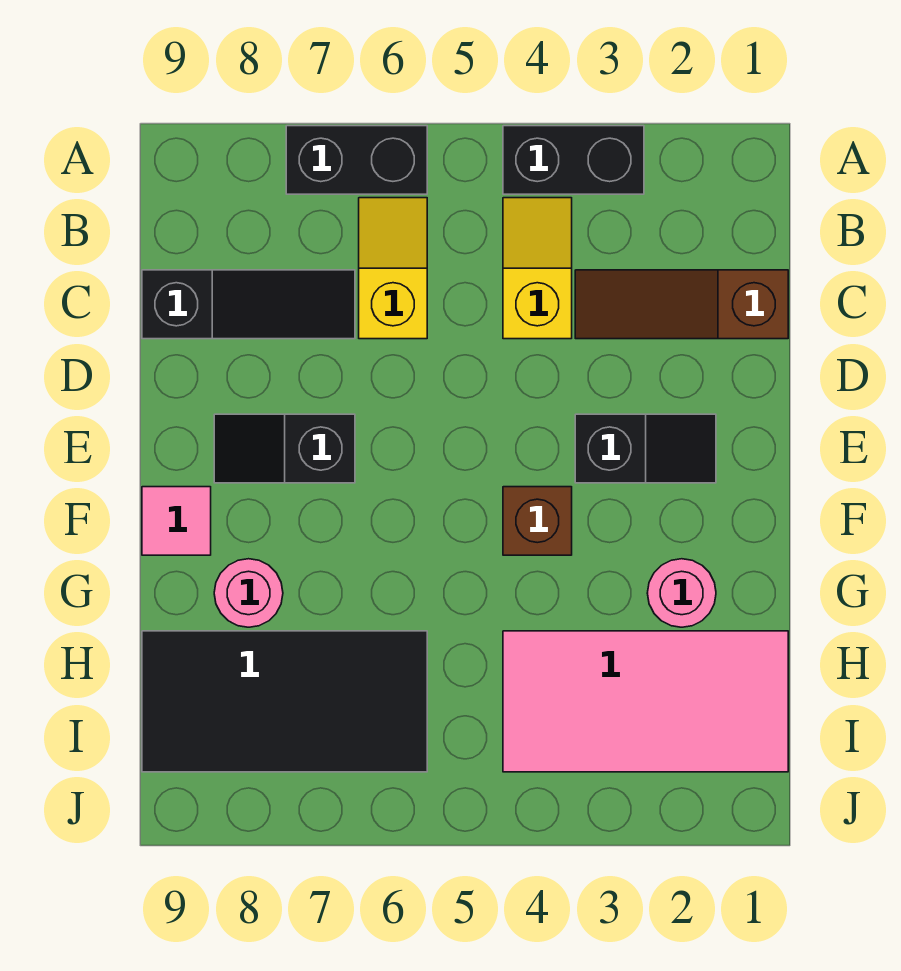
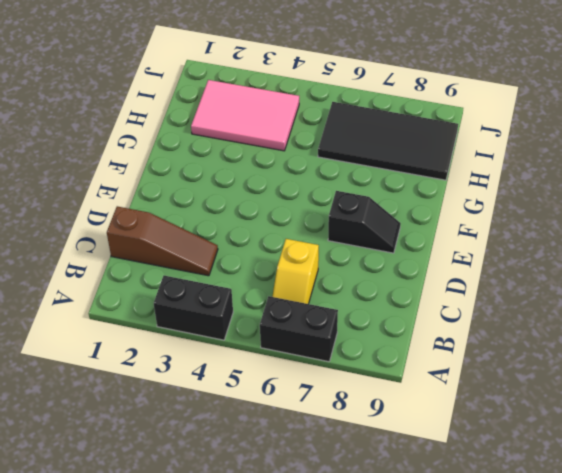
pink 2x3 tile [191,80,299,151] -> pink 2x4 tile [503,631,788,772]
none -> yellow 1x2 slope [503,198,572,339]
none -> black 1x3 slope [142,270,355,339]
none -> black 1x2 slope [575,414,716,483]

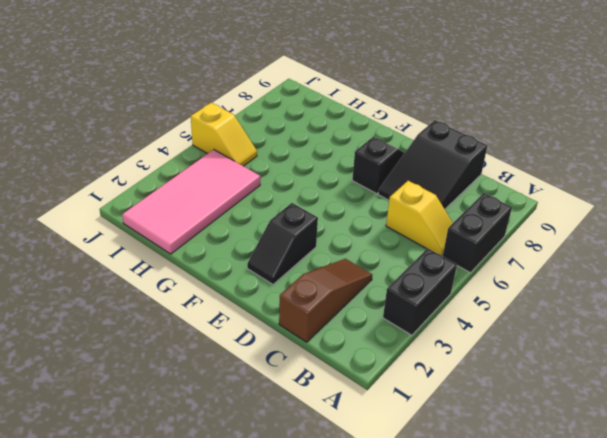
black 2x3 slope [378,120,487,209] -> black 1x3 slope [142,270,355,339]
yellow 1x2 slope [191,103,257,166] -> yellow 1x2 slope moved to [503,198,572,339]
none -> brown 1x1 brick [503,487,572,555]
none -> pink 1x1 tile [142,487,211,555]
none -> pink 1x1 round brick [647,559,716,627]

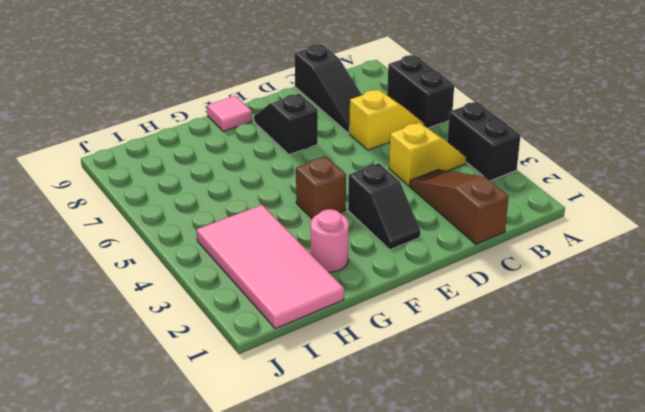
none -> pink 1x1 round brick [214,559,283,627]
none -> black 2x4 tile [142,631,427,772]

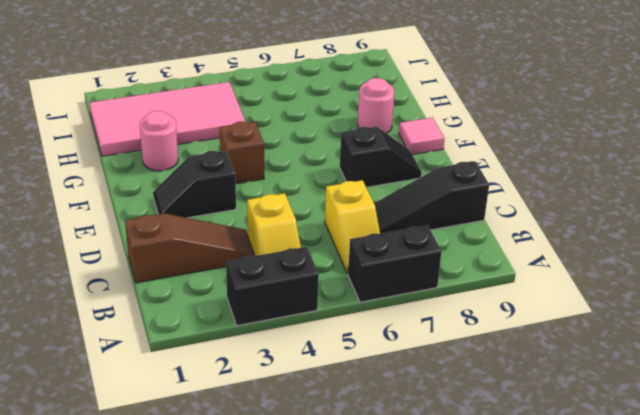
none -> black 2x4 tile [142,631,427,772]

